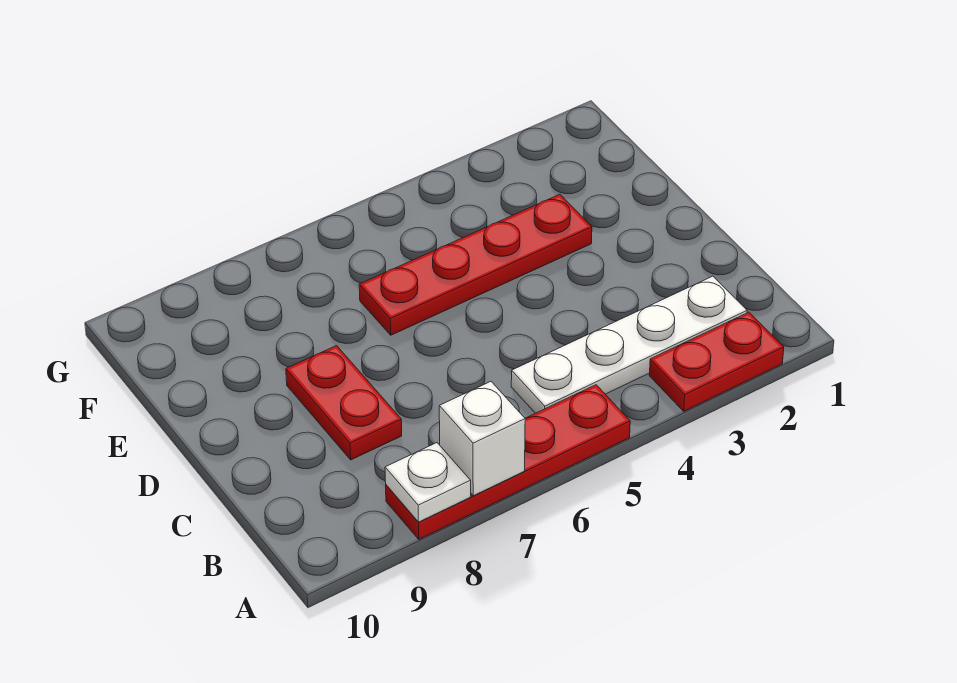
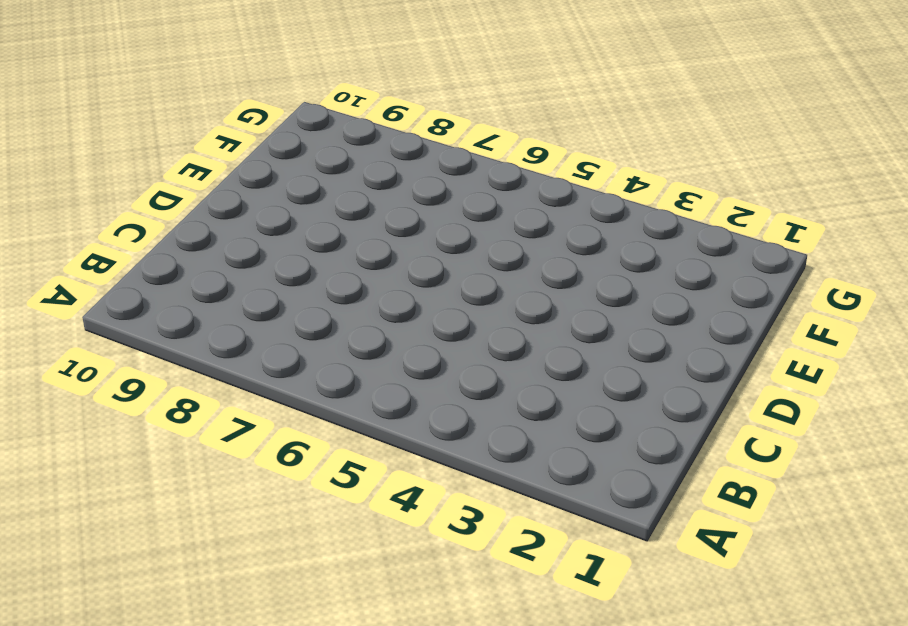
none -> red 1x2 plate [649,312,784,411]
none -> red 1x4 plate [386,385,630,539]

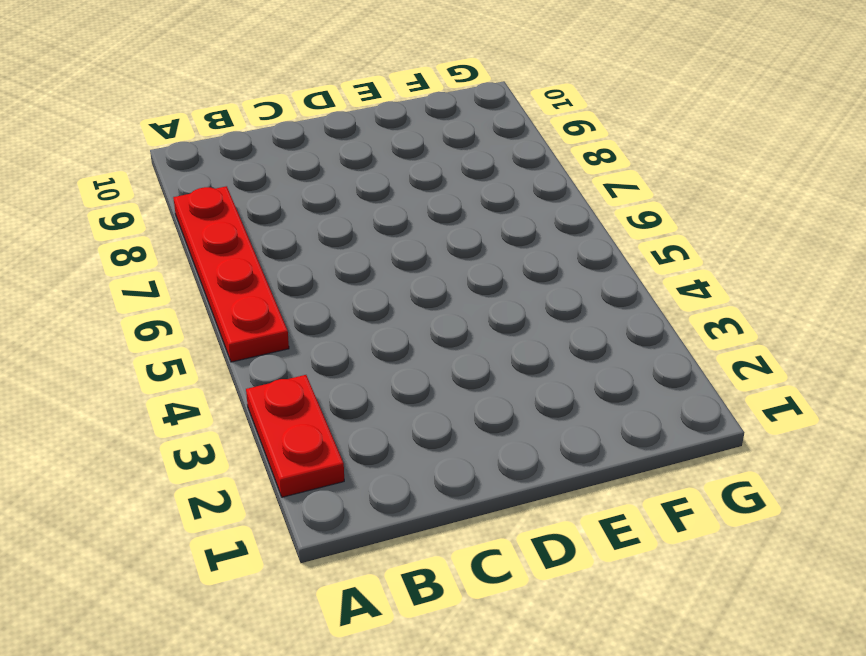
none -> white 1x4 plate [511,276,747,413]
none -> red 1x2 plate [286,346,402,460]

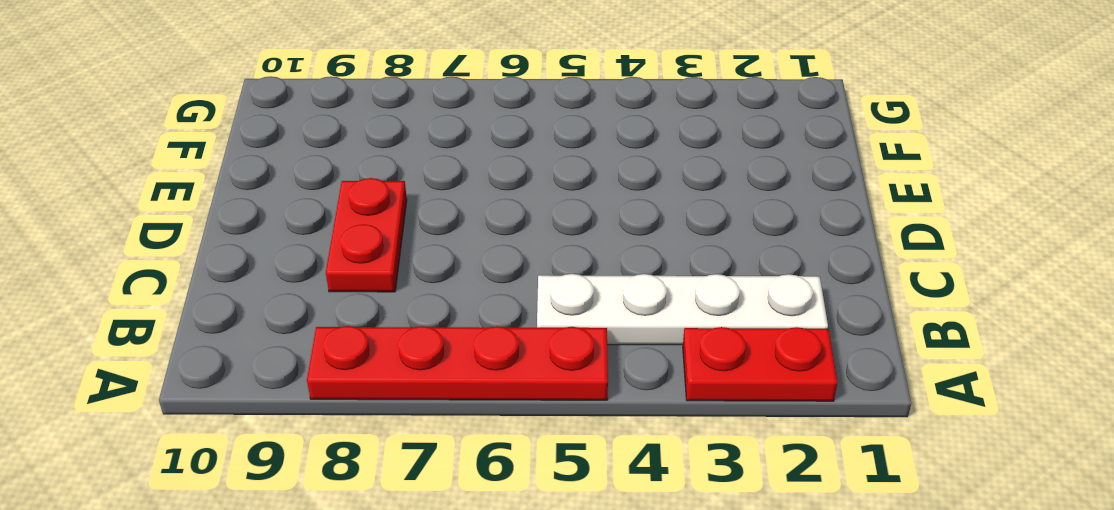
none -> red 1x4 plate [359,194,592,335]
none -> white 1x1 brick [439,382,525,496]

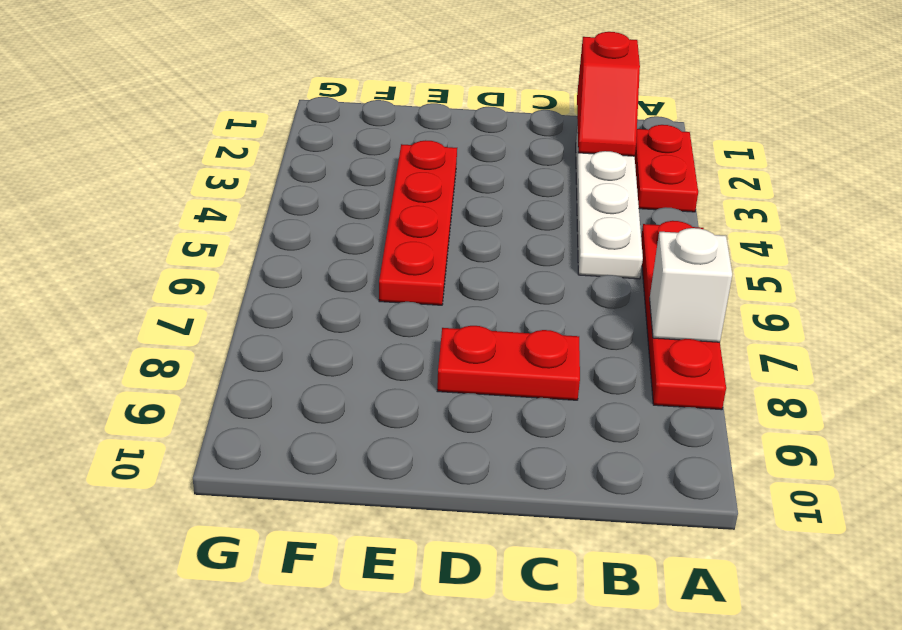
red 1x2 slope [577,32,640,156] -> none
none -> white 1x1 plate [385,443,471,522]

